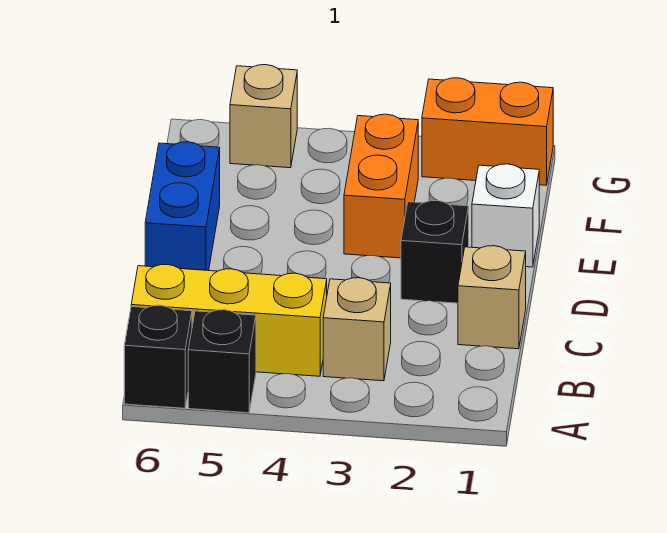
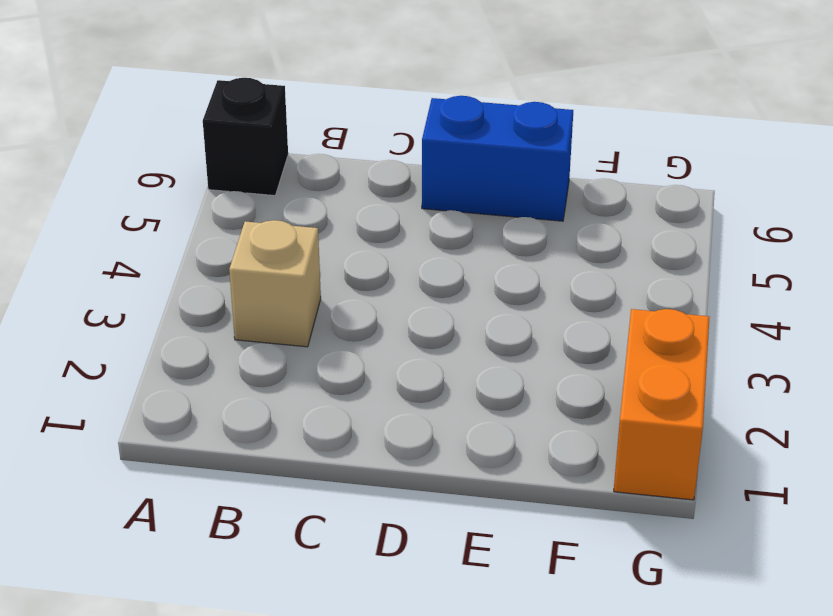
none -> black 1x1 brick [188,310,256,413]
none -> yellow 1x3 brick [131,265,327,376]

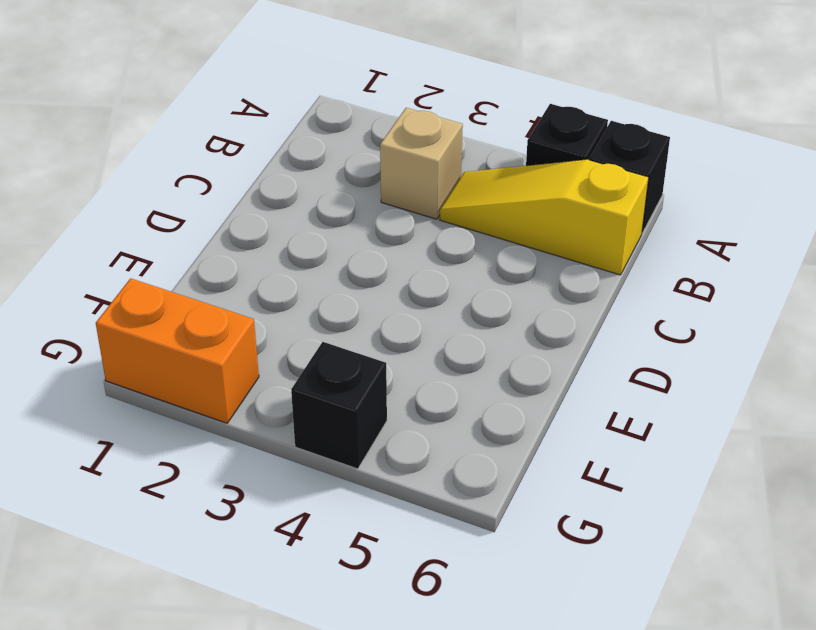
yellow 1x3 slope [440,159,649,275] -> yellow 1x3 brick [131,265,327,376]
black 1x1 brick [291,342,387,469] -> black 1x1 brick moved to [401,200,469,303]
none -> tan 1x1 brick [458,246,526,349]
none -> blue 1x2 brick [145,142,220,271]

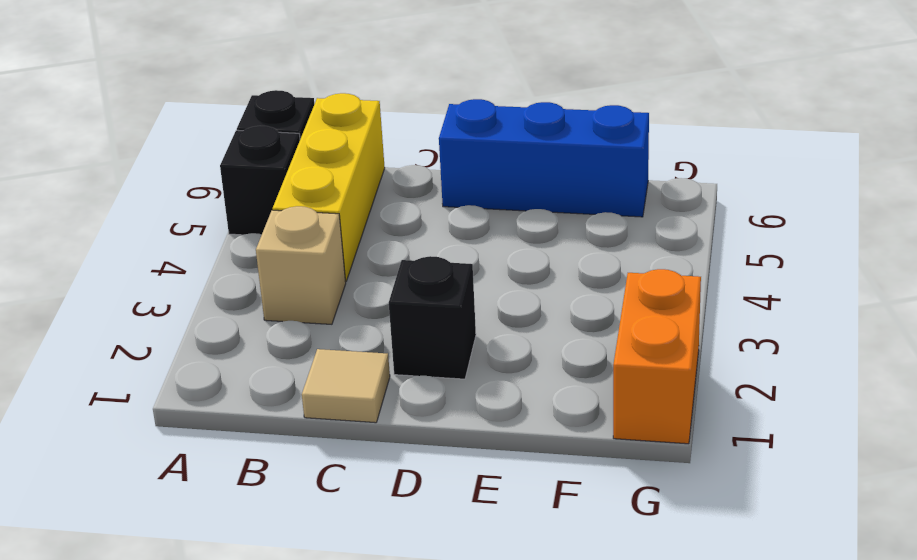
tan 1x1 tile [302,349,390,423] -> tan 1x1 brick [458,246,526,349]
blue 1x3 brick [439,99,649,217] -> blue 1x2 brick [145,142,220,271]
none -> white 1x1 brick [472,164,539,267]
none -> orange 1x2 brick [344,114,418,258]

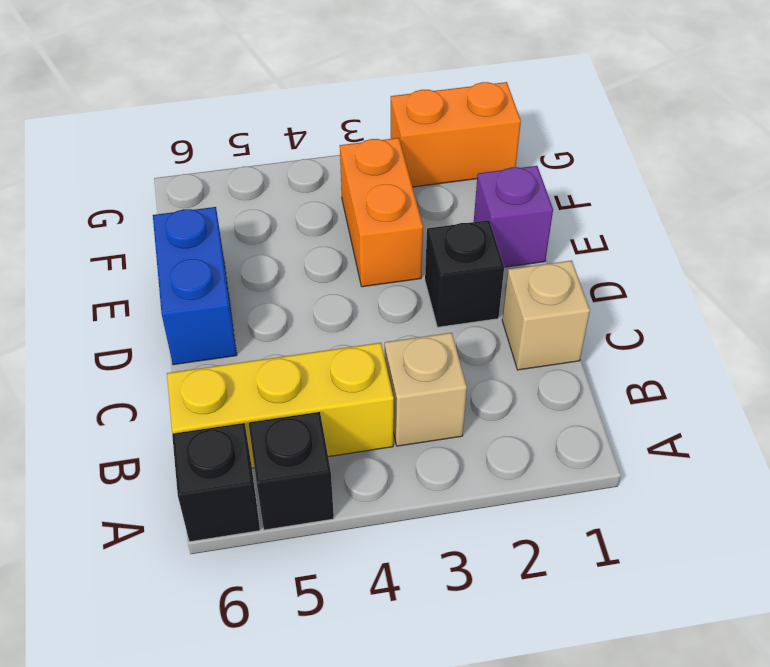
purple 1x1 brick [474,166,553,267] -> white 1x1 brick [472,164,539,267]
none -> tan 1x1 brick [230,65,297,168]

